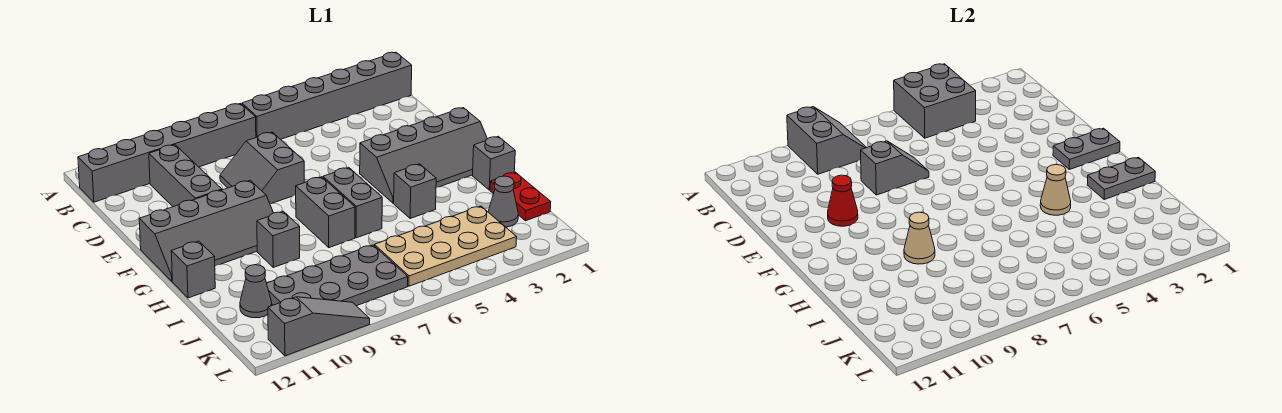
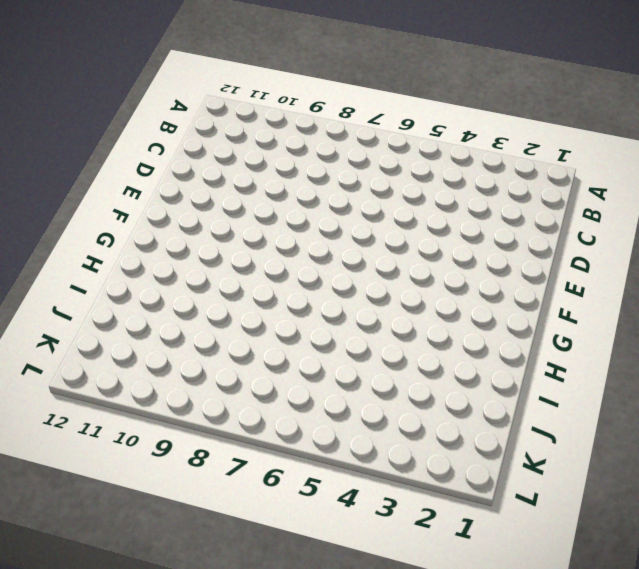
none -> grey 1x6 brick [242,52,412,139]
none -> grey 1x6 brick [78,104,256,202]
none -> grey 1x3 brick [149,145,222,207]

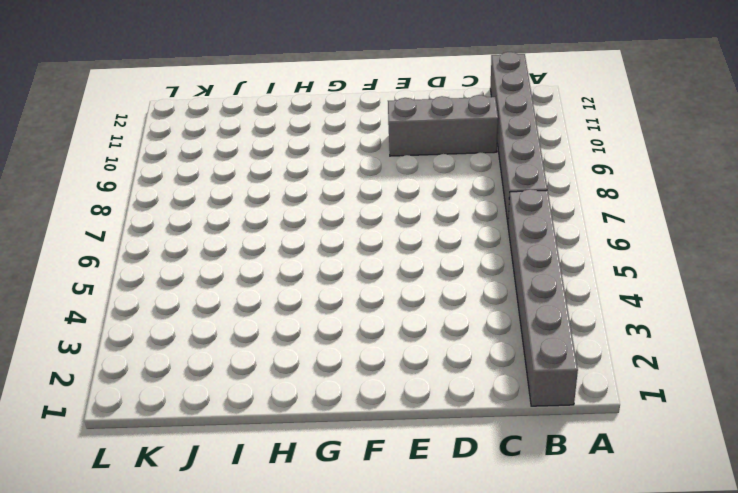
none -> grey 2x2 slope [220,132,304,204]
none -> grey 2x4 slope [360,108,487,203]
none -> grey 2x4 slope [139,180,273,281]

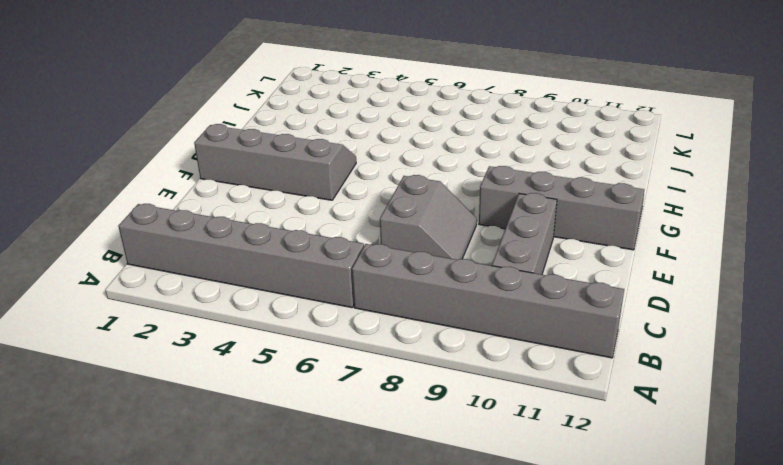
none -> grey 1x2 brick [323,168,382,238]
none -> grey 1x2 brick [296,177,355,248]
none -> grey 1x1 brick [473,136,515,190]

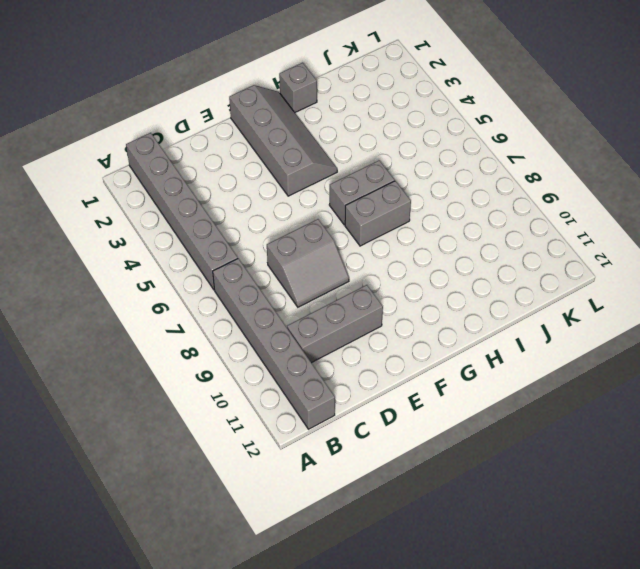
none -> grey 2x4 slope [139,180,273,281]
none -> grey 1x1 brick [394,164,436,219]
none -> grey 1x1 brick [257,211,300,267]

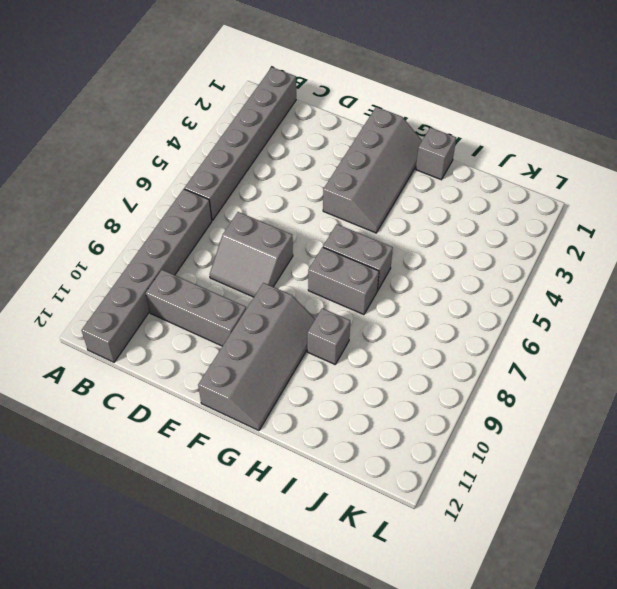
none -> grey 1x1 brick [394,164,436,219]
none -> grey 1x1 brick [171,241,215,298]
none -> red 1x2 plate [490,172,551,221]

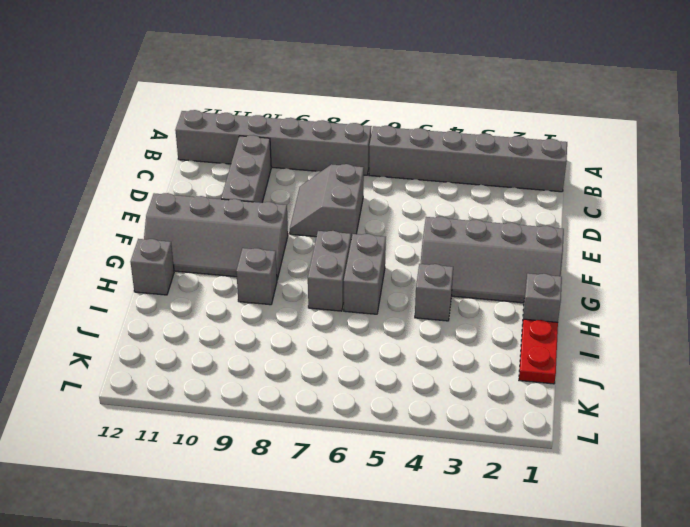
none -> grey 1x1 cone [488,176,518,227]
none -> tan 2x4 plate [374,206,517,286]
none -> grey 2x4 plate [267,245,408,306]

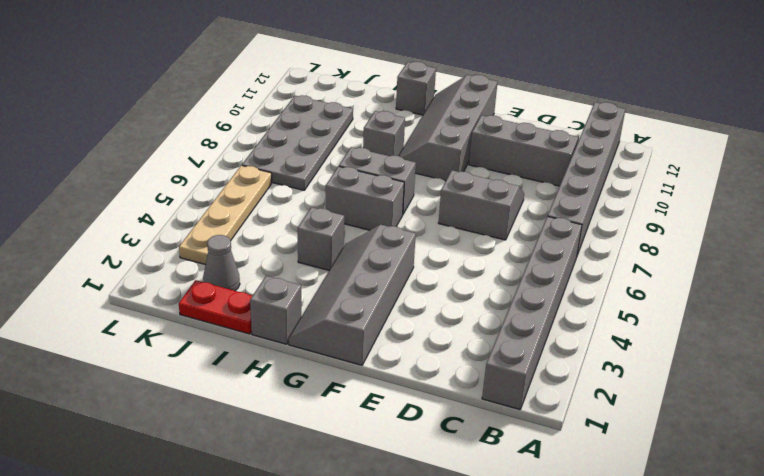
tan 1x4 plate [179,165,272,265] -> tan 2x4 plate [374,206,517,286]
none -> grey 1x1 cone [240,265,272,318]
none -> grey 1x3 slope [268,297,370,356]
none -> grey 2x2 brick [894,64,976,138]

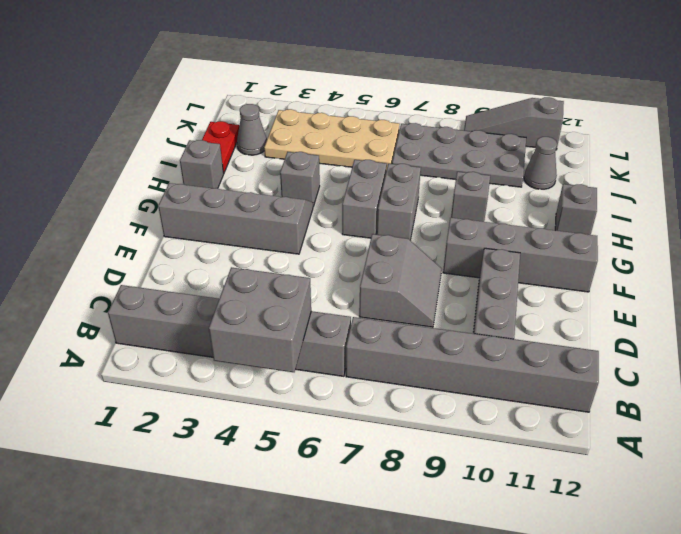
none -> grey 2x2 slope [787,107,866,174]
none -> grey 1x2 slope [861,141,929,195]
none -> red 1x1 cone [828,175,858,226]

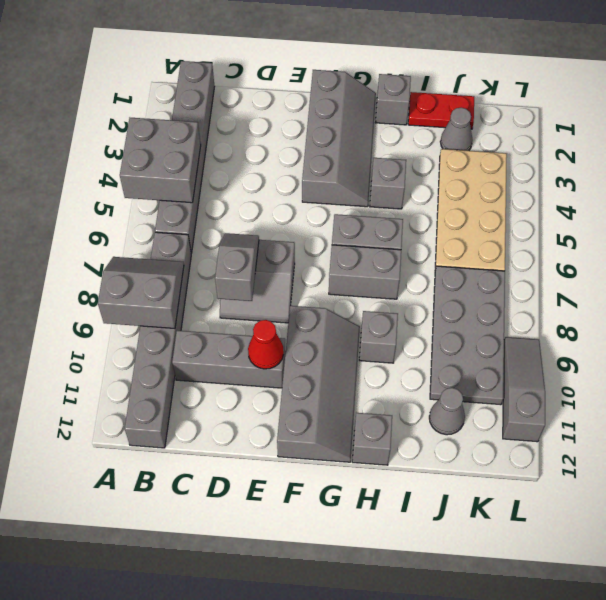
none -> grey 1x2 plate [1053,128,1120,169]
none -> grey 1x2 plate [1087,157,1155,199]
none -> tan 1x1 cone [1040,165,1071,215]

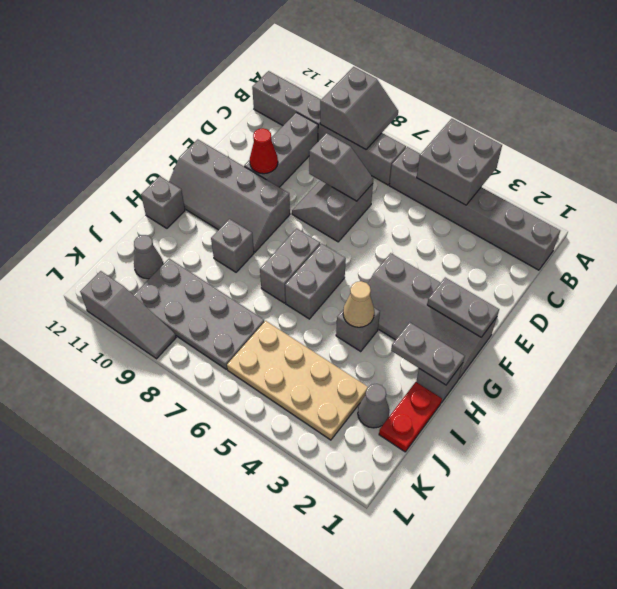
none -> tan 1x1 cone [904,212,935,264]

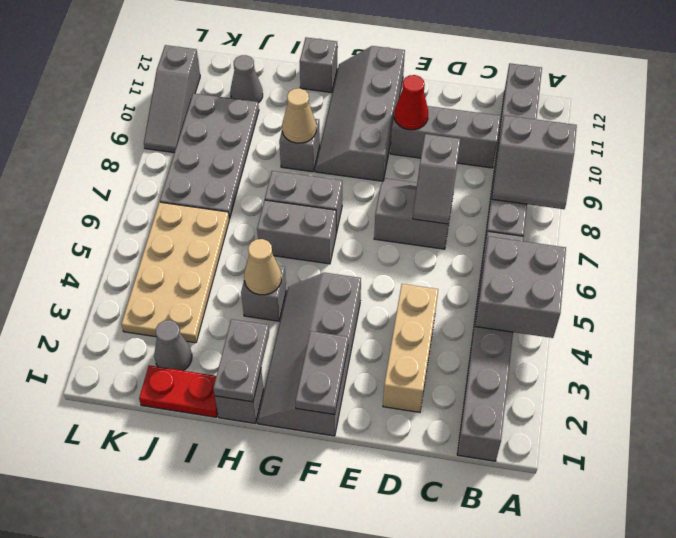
tan 1x3 brick [383,284,438,412] -> none

